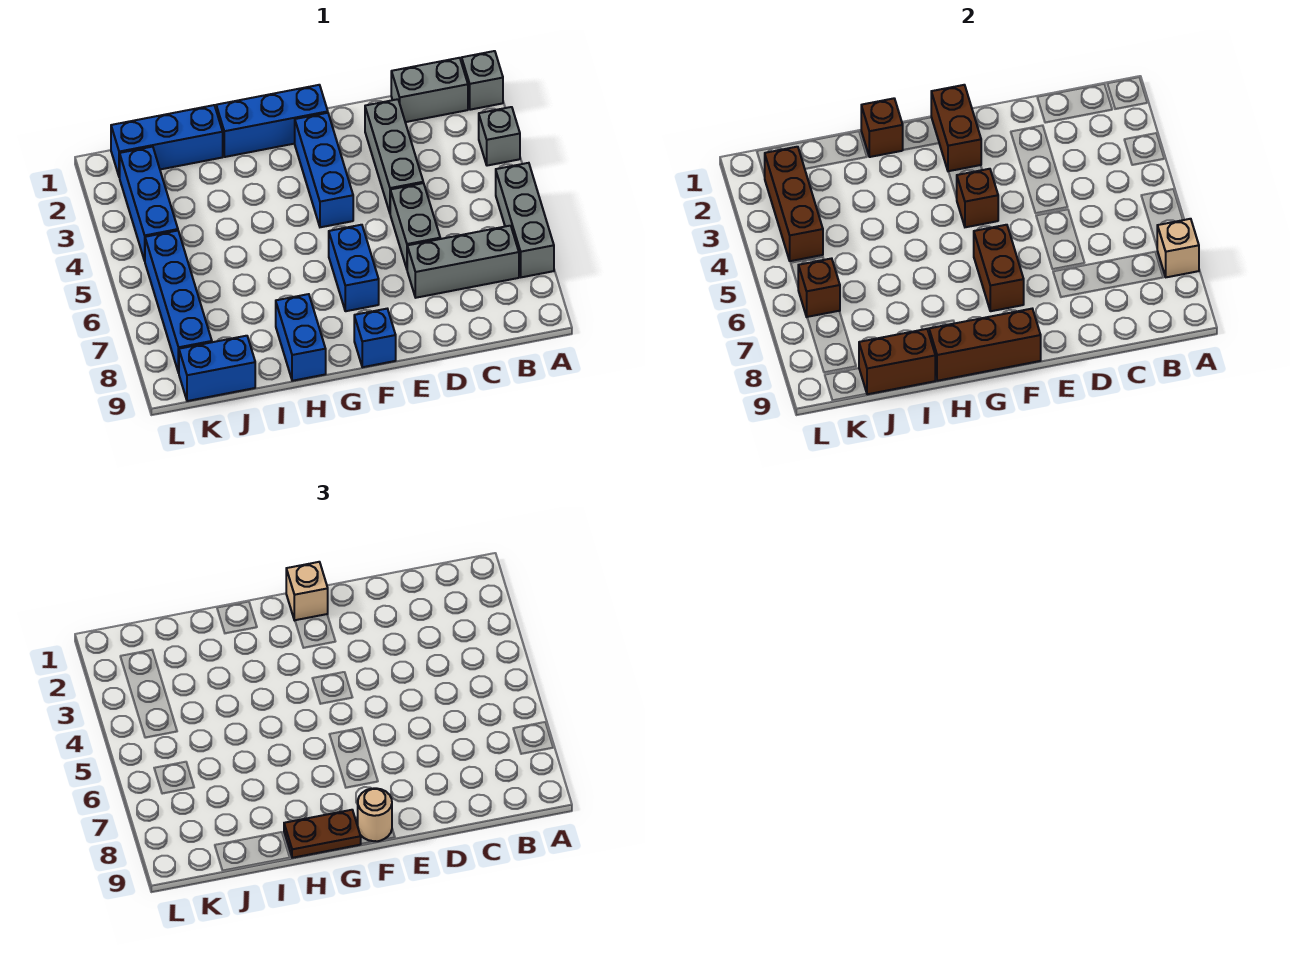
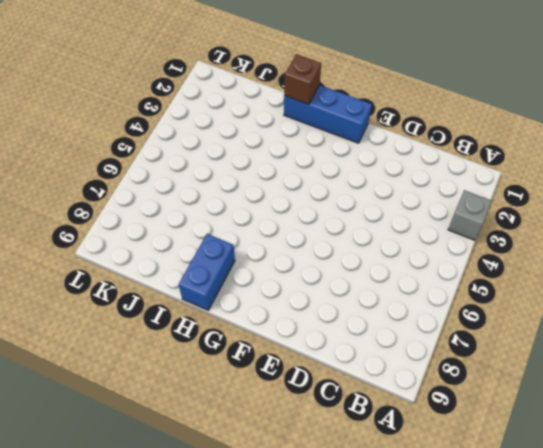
none -> grey 1x1 brick [462,51,503,110]
none -> grey 1x3 brick [496,163,554,277]
none -> grey 1x2 brick [391,58,468,122]

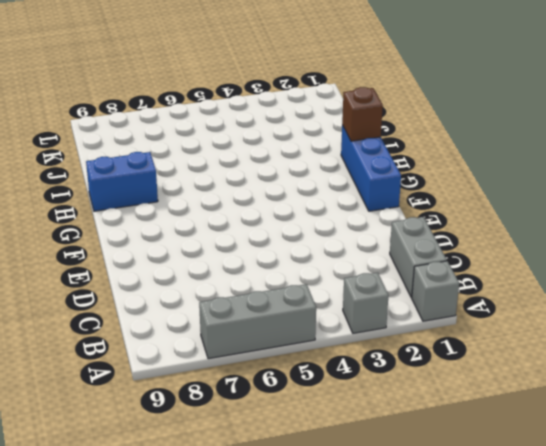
none -> grey 1x3 brick [407,226,519,298]
none -> grey 1x3 brick [365,99,423,213]
none -> grey 1x2 brick [390,183,440,269]

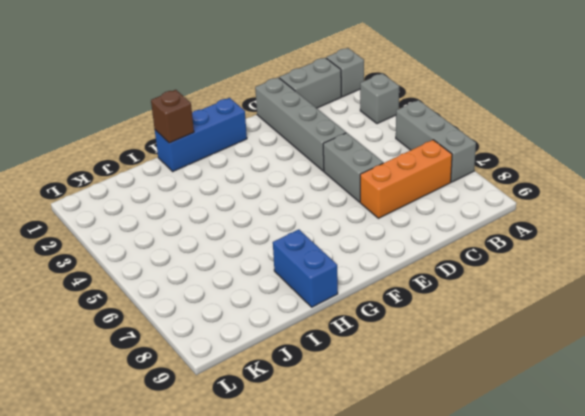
orange 1x3 brick [360,140,452,218] -> grey 1x3 brick [407,226,519,298]
grey 1x4 brick [255,77,346,171] -> grey 1x3 brick [365,99,423,213]
none -> blue 1x3 brick [295,113,353,227]
none -> blue 1x2 brick [329,225,379,311]
none -> blue 1x1 brick [354,309,396,367]

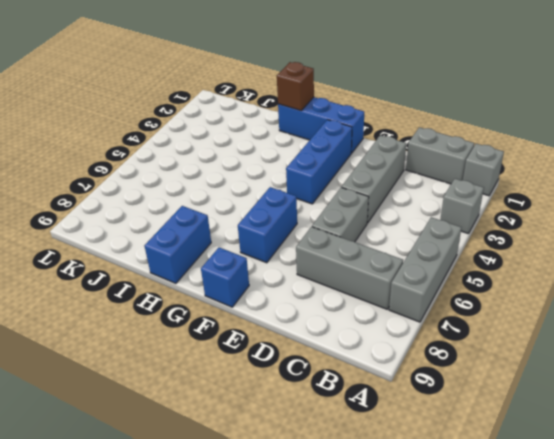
none -> blue 1x3 brick [111,105,223,177]
none -> blue 1x2 brick [179,336,255,401]
none -> blue 1x3 brick [120,147,178,261]

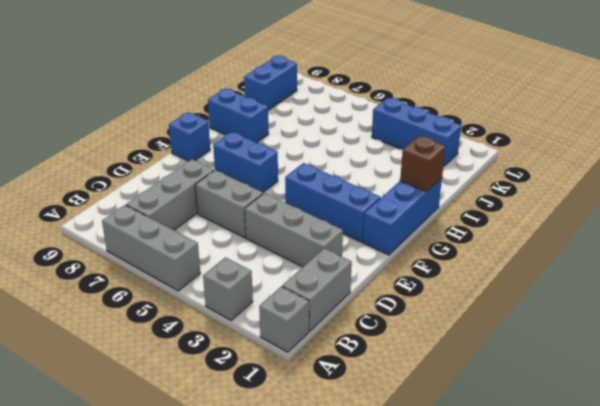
none -> blue 1x3 brick [111,105,223,177]
none -> blue 1x4 brick [145,231,212,373]
none -> tan 1x1 brick [1157,219,1199,277]

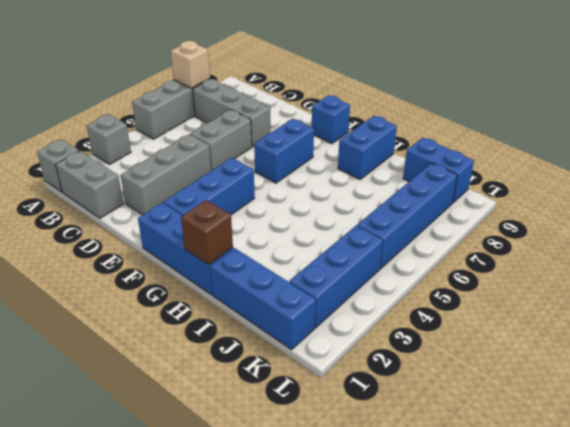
none -> brown 1x2 brick [931,85,981,172]
none -> brown 1x1 brick [957,169,998,227]
none -> brown 1x2 brick [974,225,1024,311]

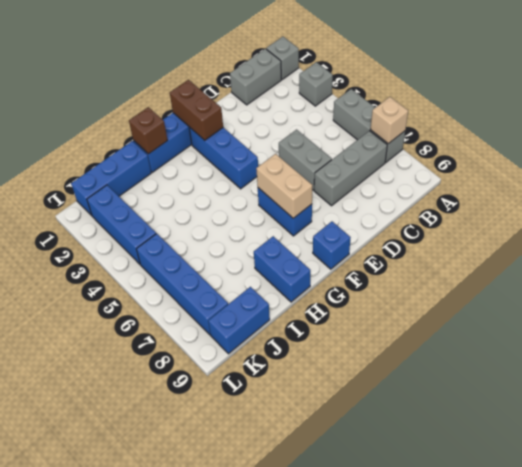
tan 1x2 brick [256,154,312,218] -> brown 1x2 brick [974,225,1024,311]
none -> grey 1x3 brick [365,99,423,213]
none -> brown 1x1 brick [957,169,998,227]
none -> brown 1x3 brick [929,309,1041,381]

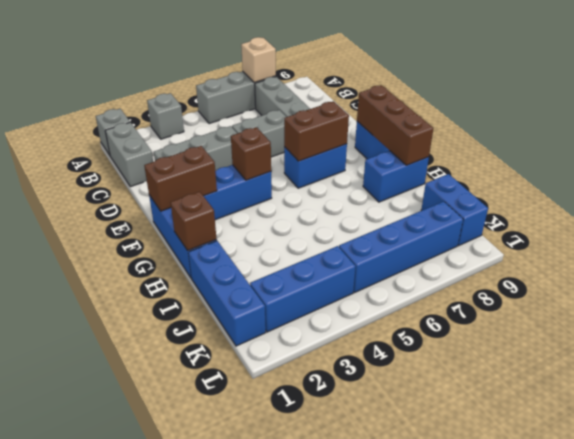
none -> brown 1x2 brick [859,329,935,394]
none -> brown 1x3 brick [765,147,823,261]
none -> brown 1x1 brick [798,258,840,317]

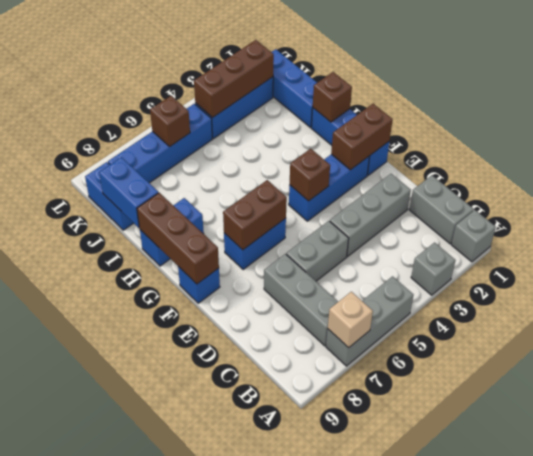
blue 1x2 brick [99,157,158,228] -> brown 1x2 brick [859,329,935,394]
none -> tan 1x1 brick [286,562,328,620]
none -> tan 1x1 round brick [358,788,392,841]
none -> brown 1x2 plate [284,810,361,858]

